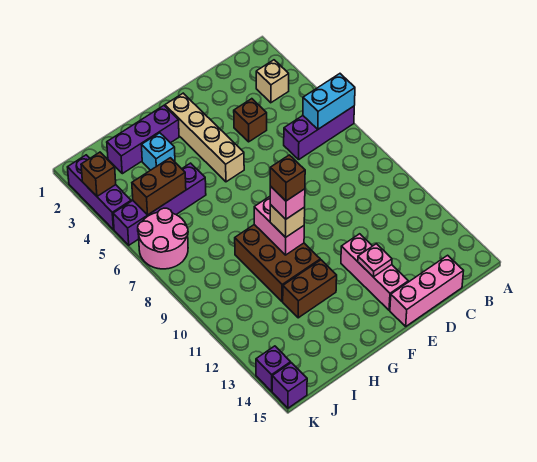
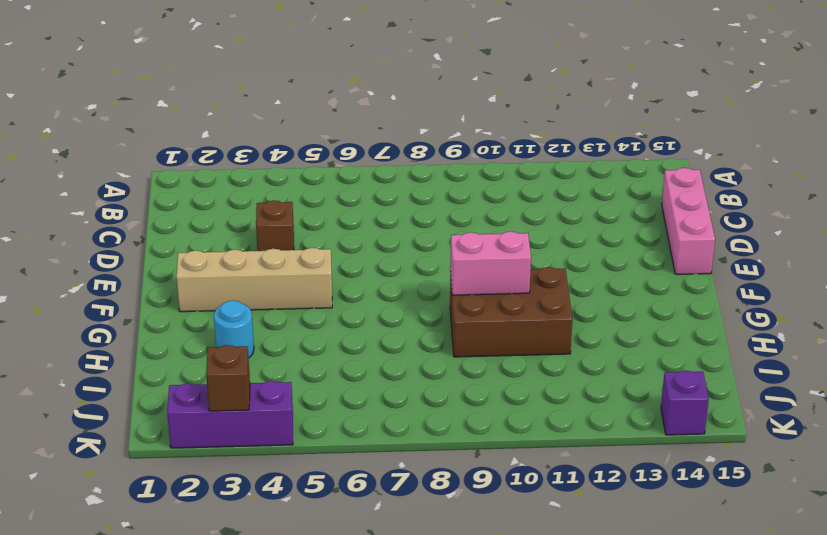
cyan 1x1 round brick [214,300,254,358] -> cyan 1x1 brick [142,133,175,170]
none -> purple 1x3 brick [284,106,354,159]
none -> tan 1x1 brick [256,60,289,103]
none -> pink 1x3 brick [341,234,408,310]

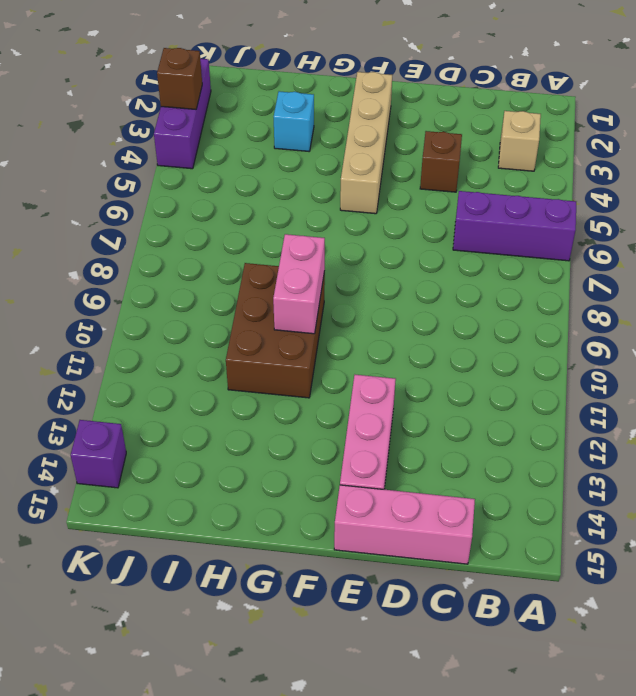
none -> purple 1x3 brick [107,106,179,174]
none -> brown 1x2 brick [283,260,337,318]
none -> purple 1x4 brick [113,163,206,245]

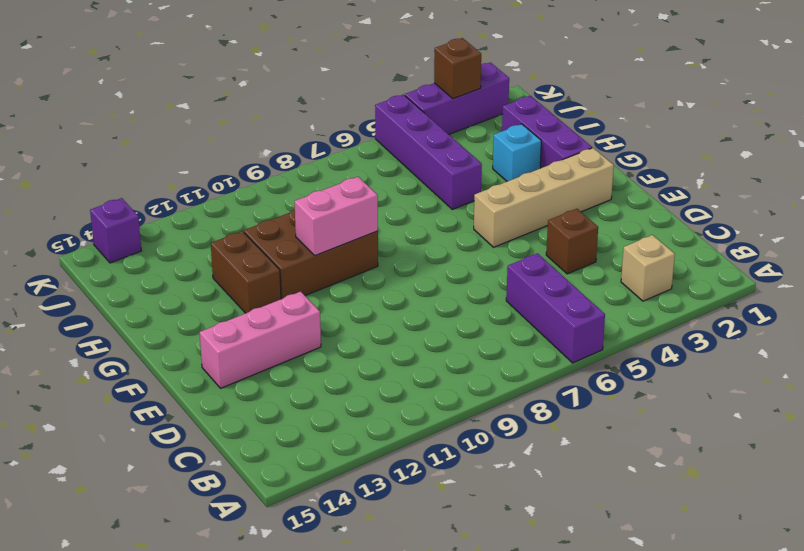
none -> pink 1x3 brick [390,255,463,326]
none -> pink 2x2 round brick [138,208,188,269]
none -> purple 1x1 brick [272,363,307,408]

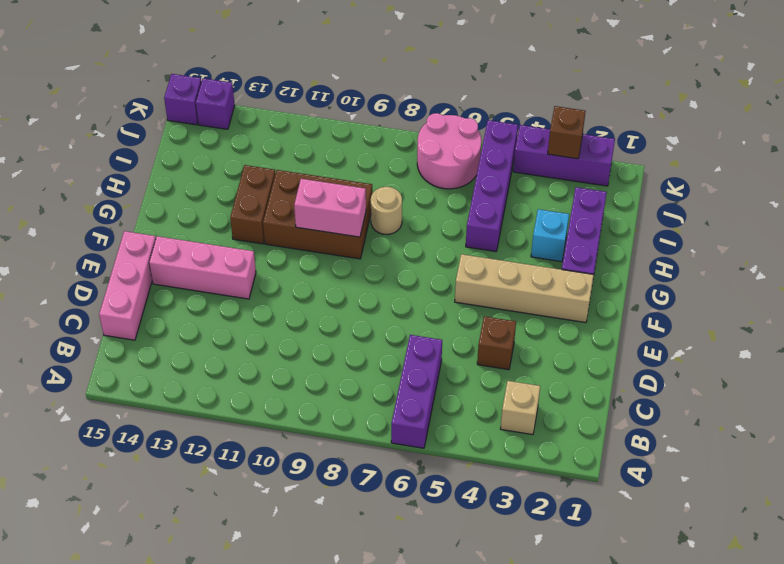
tan 1x1 round brick [371,187,402,235] -> none
none -> cyan 1x2 brick [303,74,355,129]
none -> pink 1x1 plate [358,244,392,277]
none -> brown 1x2 brick [132,158,186,215]

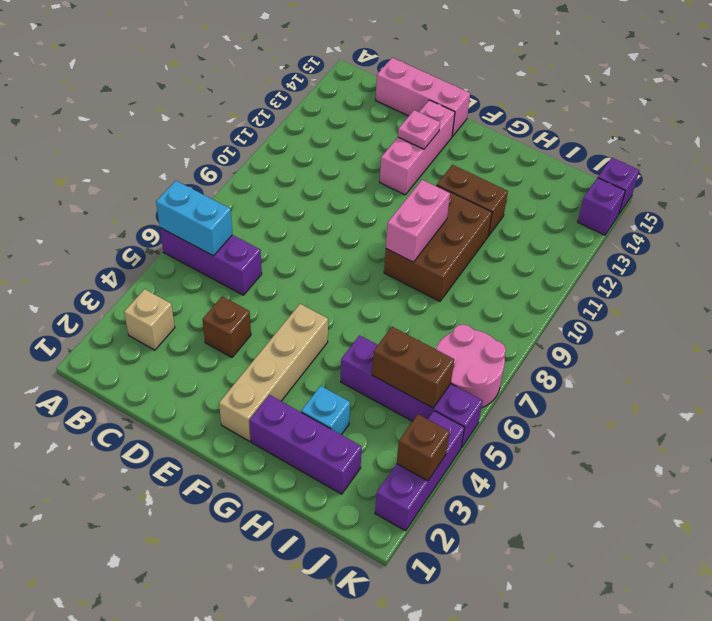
none -> tan 1x1 brick [270,205,305,237]
none -> pink 1x1 brick [270,186,305,219]
none -> brown 1x1 brick [270,155,305,201]

